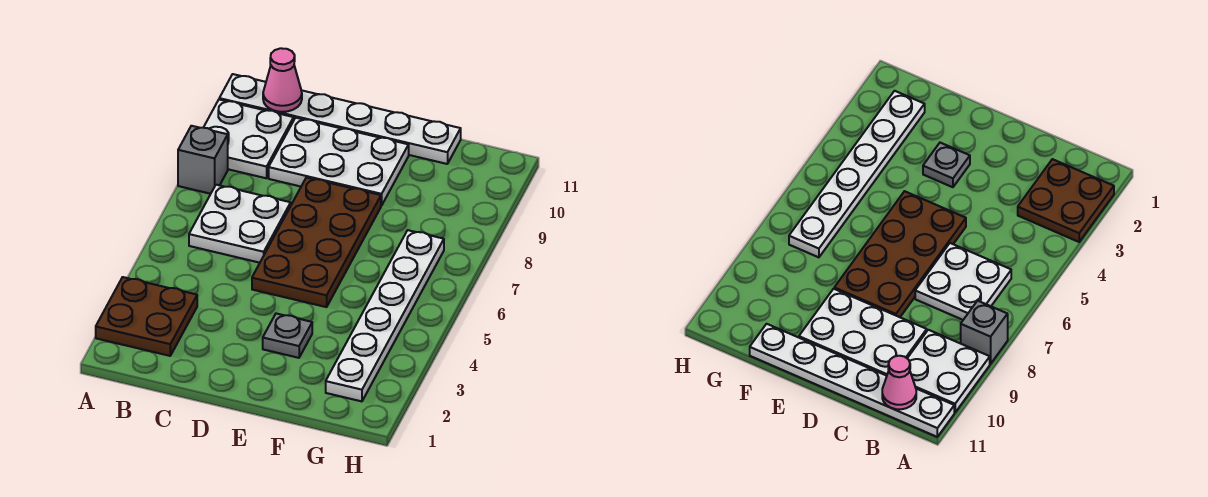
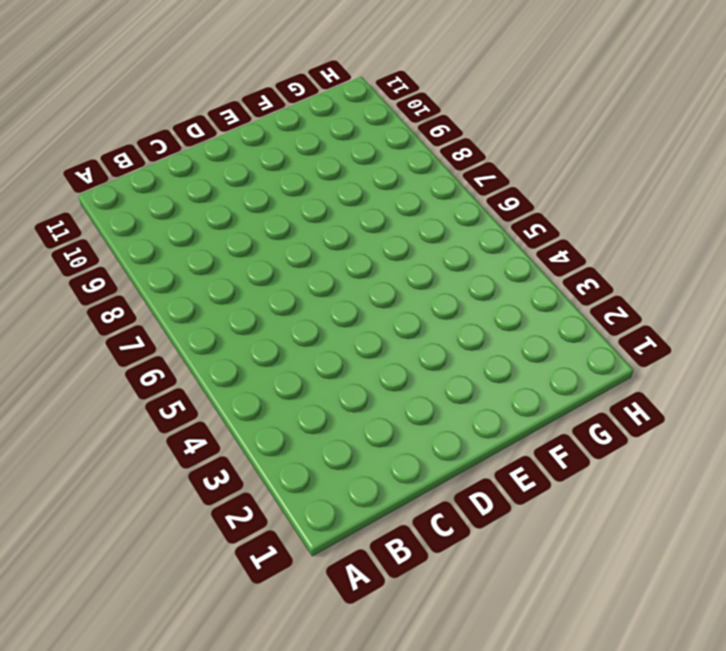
none -> brown 2x2 plate [96,277,197,356]
none -> grey 1x1 brick [178,126,228,194]

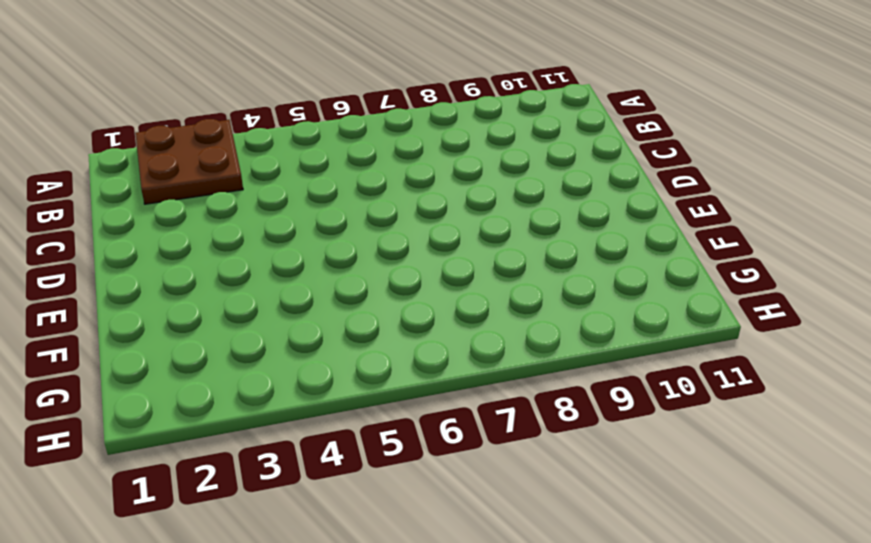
none -> grey 1x1 brick [178,126,228,194]
none -> white 2x2 plate [203,100,294,178]

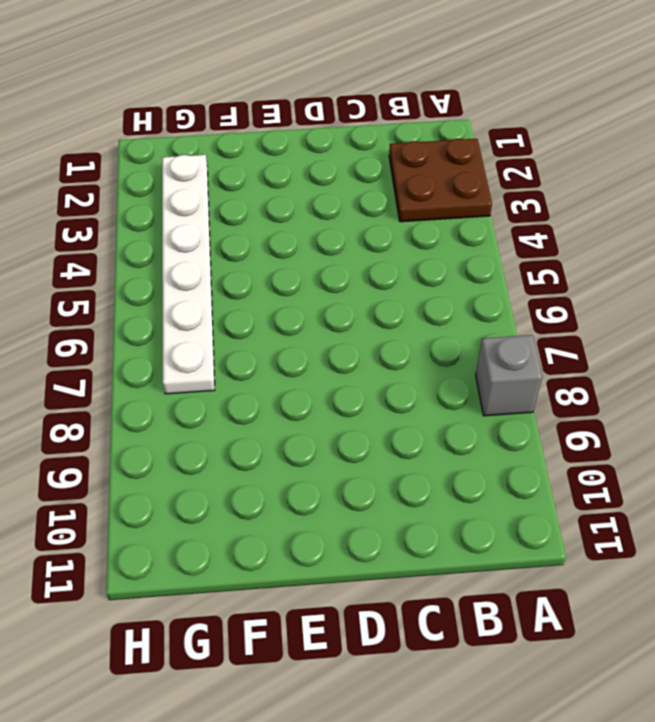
none -> white 2x2 plate [203,100,294,178]
none -> white 1x6 plate [219,74,461,164]

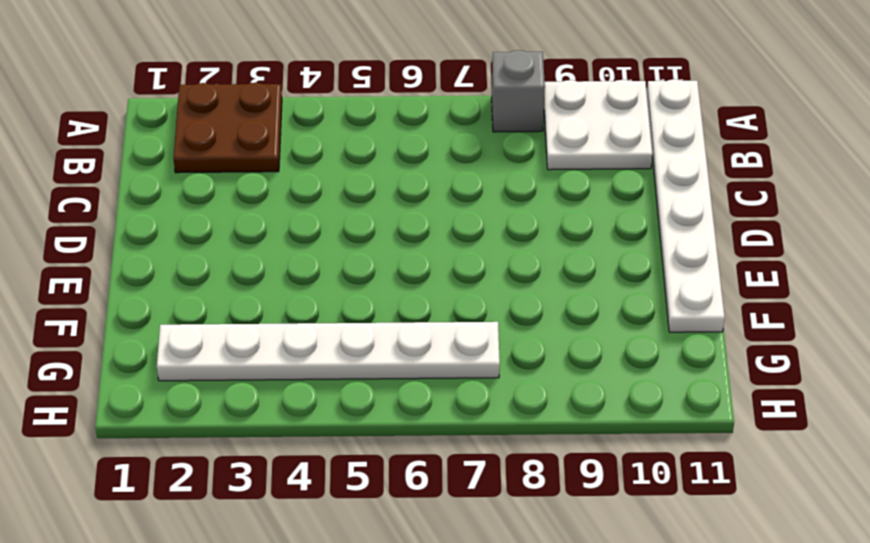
none -> white 2x2 plate [189,185,291,263]
none -> white 2x3 plate [269,118,409,206]

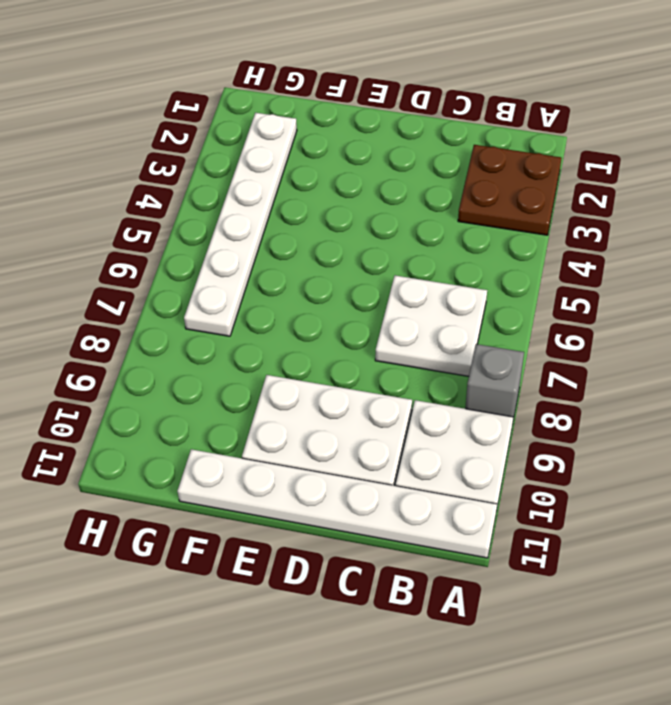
none -> brown 2x4 plate [252,177,381,307]
none -> grey 1x1 plate [263,314,312,358]

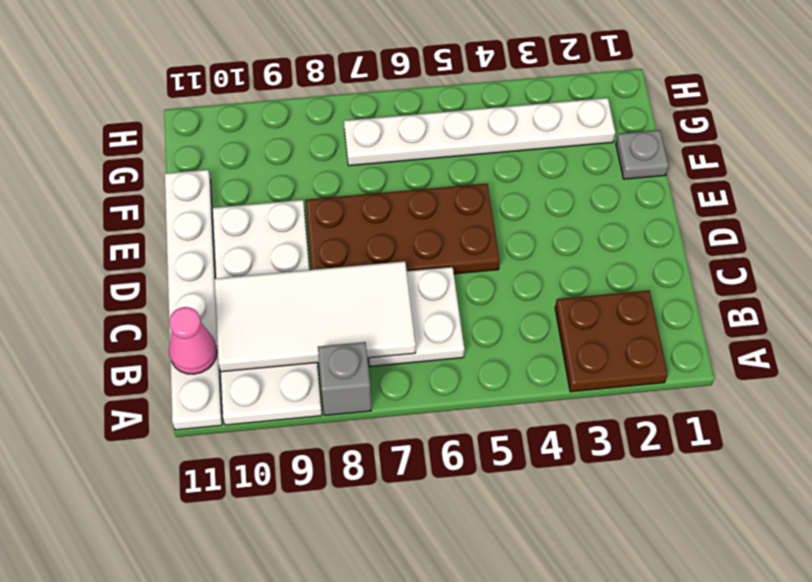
white 2x4 tile [214,261,416,372] -> none
grey 1x1 plate [616,130,669,179] -> grey 1x1 plate moved to [263,314,312,358]

